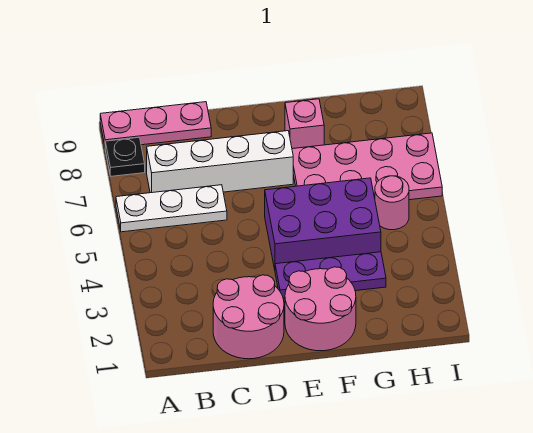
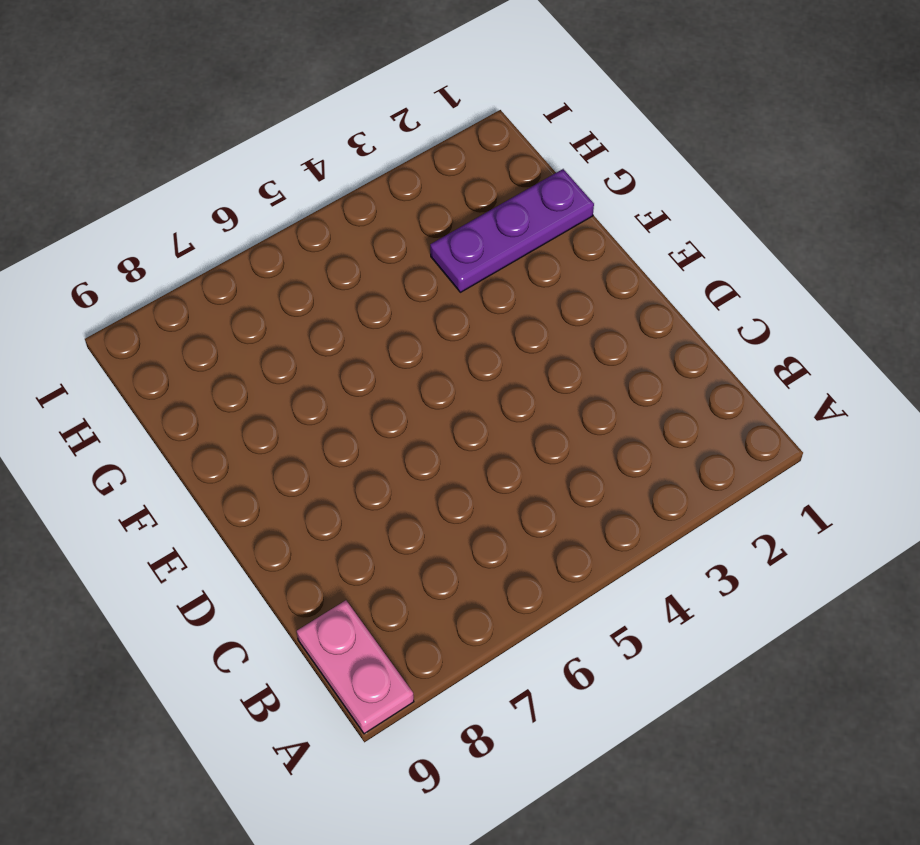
pink 1x2 plate [297,600,414,734] -> pink 1x3 plate [100,102,211,145]
purple 1x3 plate [430,169,594,292] -> purple 1x3 plate turned to [275,252,386,299]
none -> white 1x3 plate [116,185,227,232]
none -> black 1x1 plate [105,138,145,176]

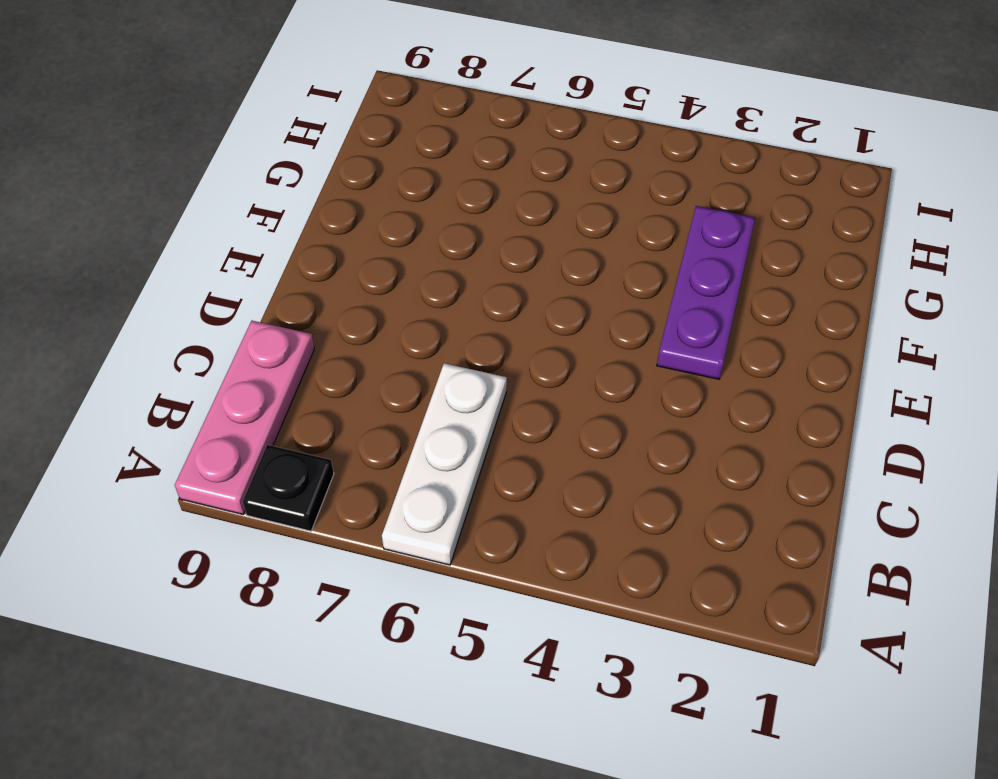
none -> white 1x4 brick [147,131,293,193]
none -> pink 2x2 round brick [213,275,284,359]

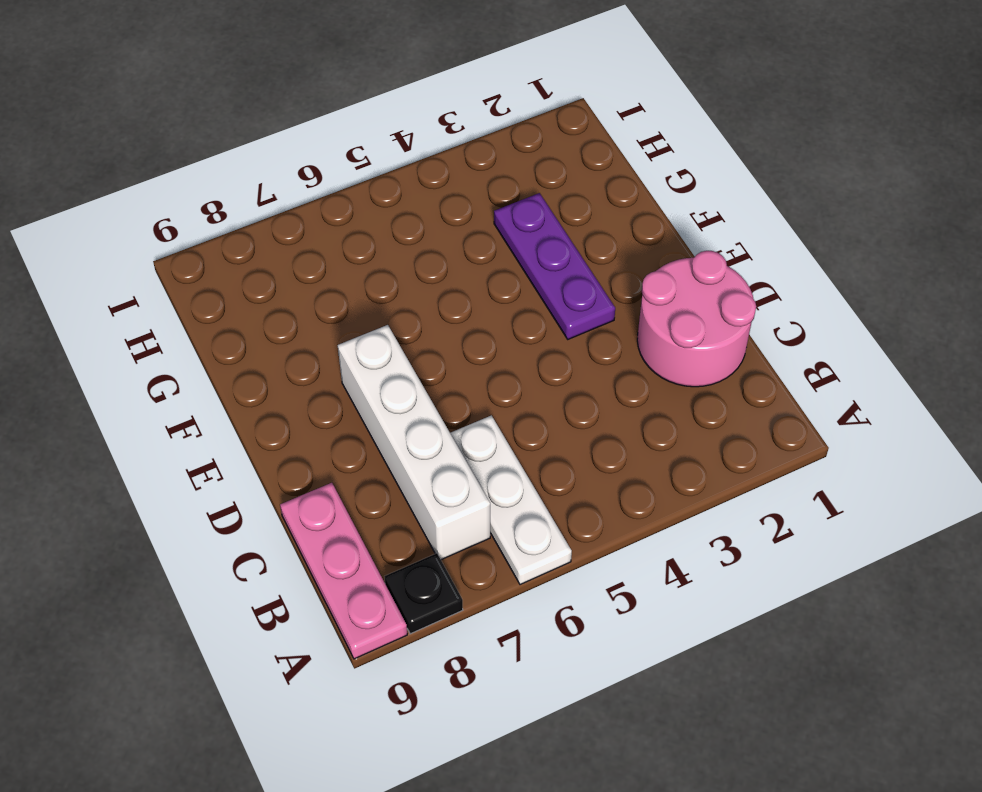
none -> pink 2x2 round brick [285,267,356,351]
none -> purple 2x3 brick [265,178,381,269]

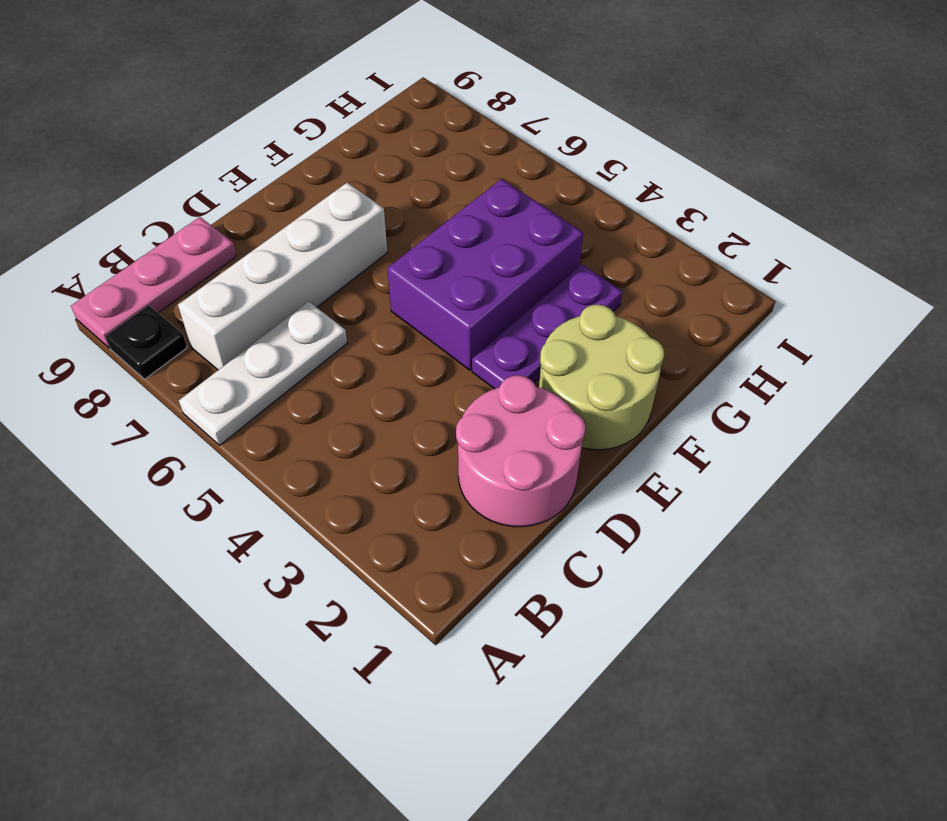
tan 2x2 round brick [539,305,664,450] -> pink 2x2 round brick [285,267,356,351]
none -> pink 2x4 plate [292,133,442,200]
none -> pink 1x1 brick [285,99,324,149]

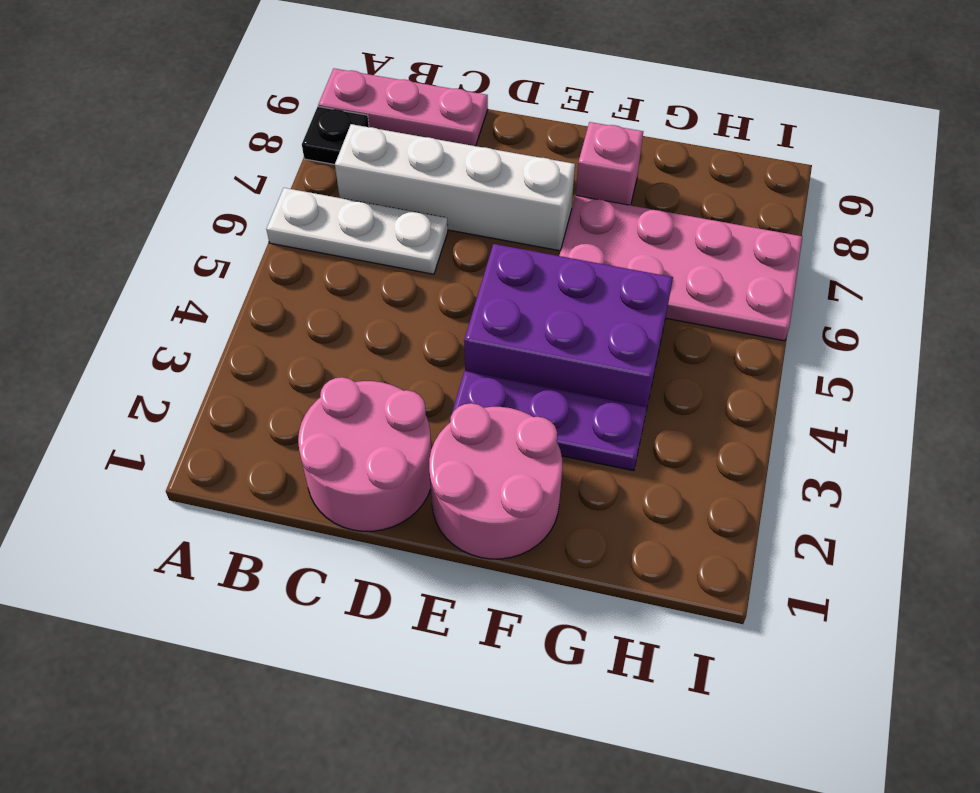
none -> pink 1x1 round brick [375,176,409,230]

